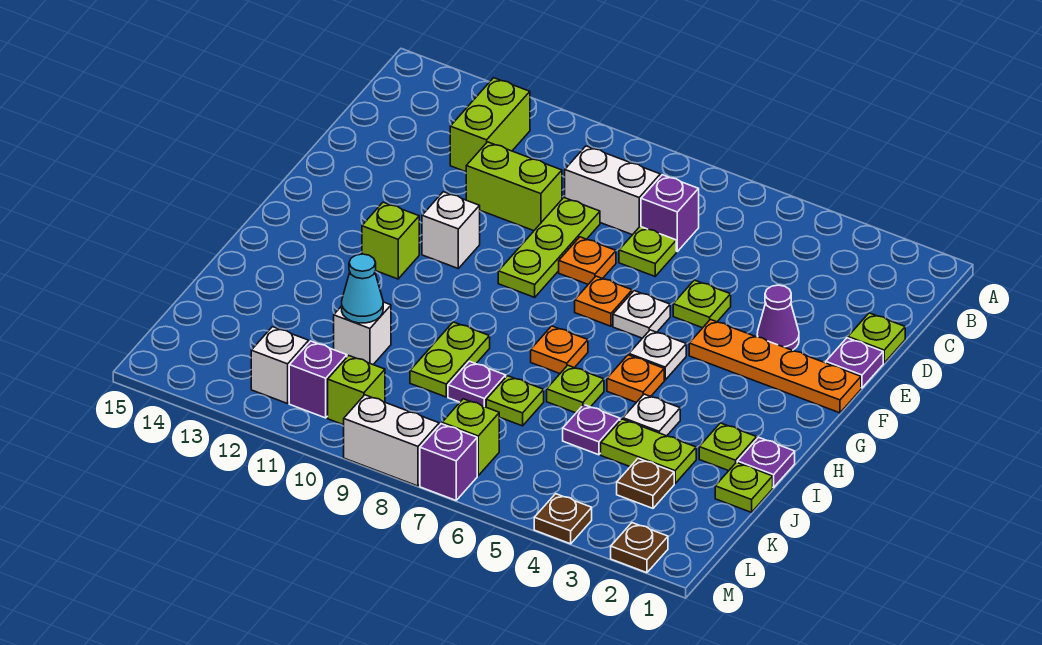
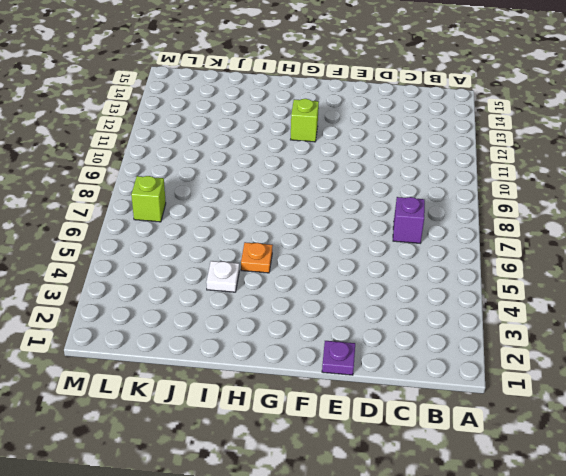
none -> lime 1x2 brick [450,78,530,172]
none -> white 1x2 brick [565,146,660,235]
none -> lime 1x1 plate [848,313,905,363]
none -> lime 1x1 plate [619,226,676,276]

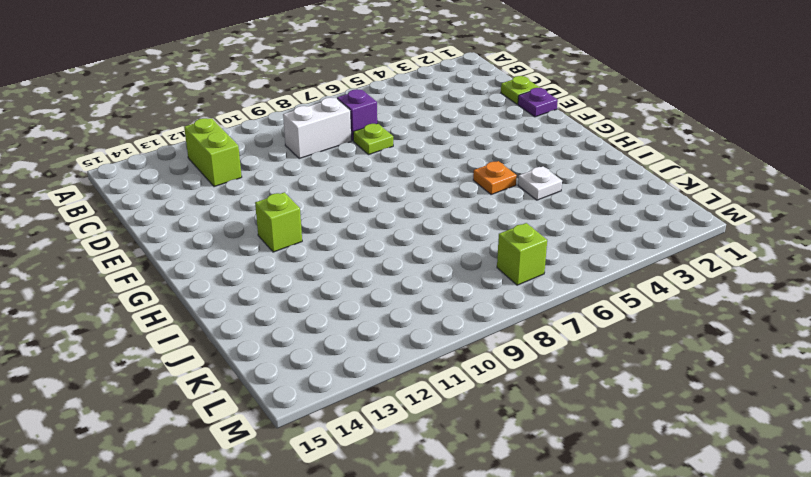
none -> lime 1x3 plate [498,198,600,297]
none -> lime 1x2 brick [466,142,562,231]
none -> purple 1x1 cone [757,285,799,350]
none -> lime 1x1 plate [673,280,731,328]

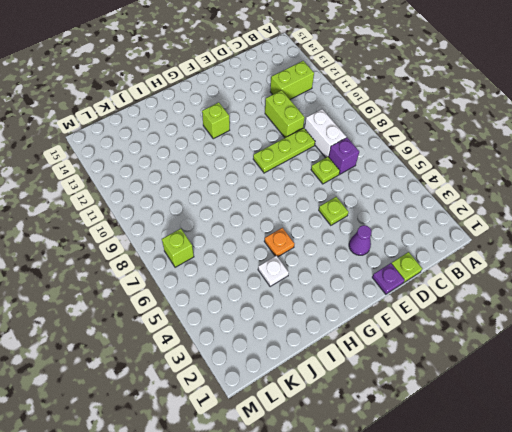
none -> orange 1x1 plate [559,237,616,284]
none -> orange 1x4 plate [689,320,861,413]
none -> white 1x1 plate [613,291,670,338]
none -> orange 1x1 plate [575,276,632,326]

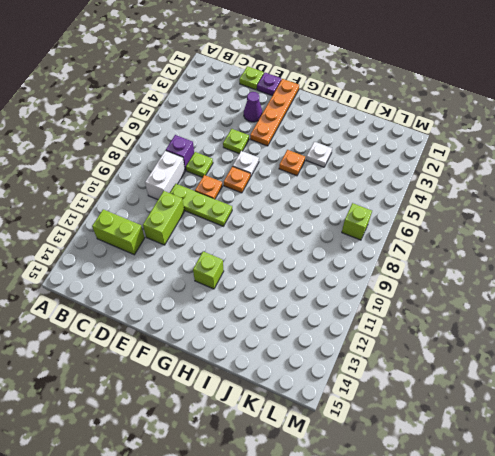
none -> white 1x1 brick [422,192,480,268]
none -> white 1x1 plate [629,330,686,380]
none -> orange 1x1 plate [531,326,588,373]
none -> purple 1x1 plate [737,437,795,488]

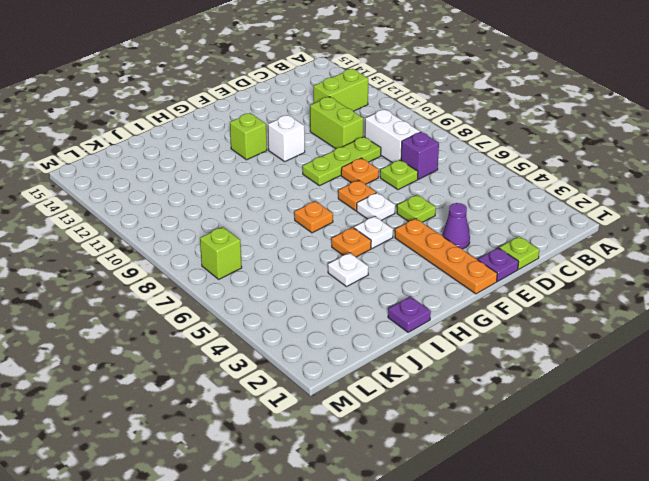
none -> lime 1x1 plate [699,423,757,471]
none -> lime 1x1 plate [547,365,604,413]
none -> lime 1x2 plate [410,322,490,397]
none -> lime 1x1 plate [715,462,773,512]

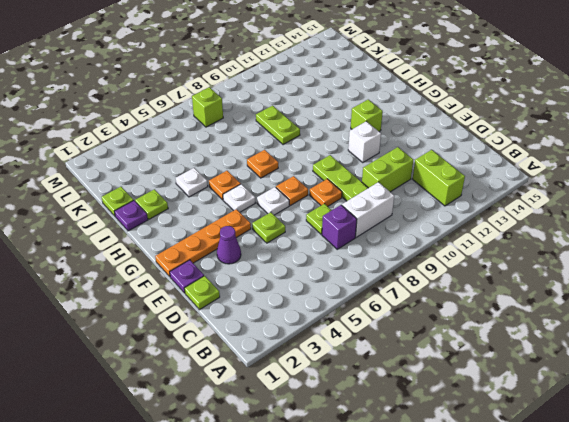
none -> lime 1x1 plate [547,365,604,413]
none -> lime 1x2 plate [601,419,696,483]
none -> purple 1x1 plate [563,405,620,455]
none -> lime 1x1 plate [486,376,544,426]

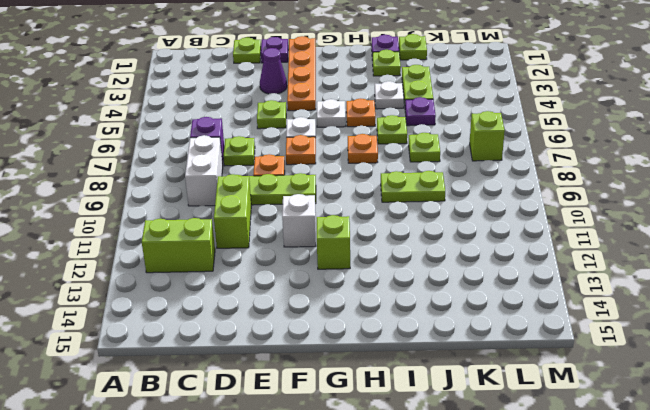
none -> purple 1x1 plate [448,361,506,407]
none -> white 1x1 brick [334,302,391,364]
none -> brown 1x1 plate [617,458,674,508]
none -> lime 1x1 brick [328,356,385,425]

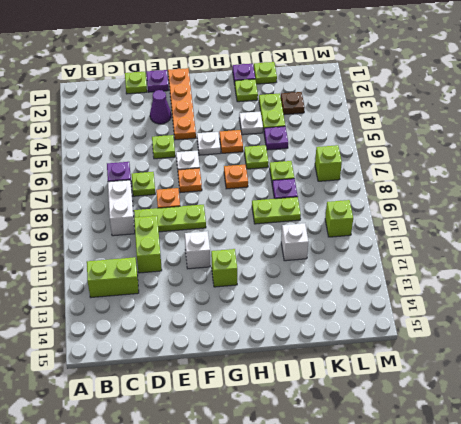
none -> purple 1x1 brick [289,341,347,418]
none -> white 1x1 brick [251,327,309,404]
none -> brown 1x1 plate [611,523,668,573]
none -> brown 1x1 plate [534,494,592,544]

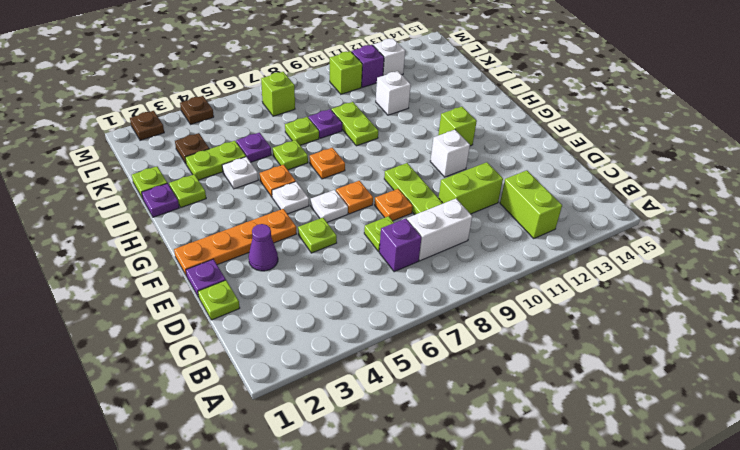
none -> purple 1x1 brick [420,424,477,500]
none -> white 1x2 brick [344,395,439,486]
none -> cyan 1x1 cone [342,254,383,323]

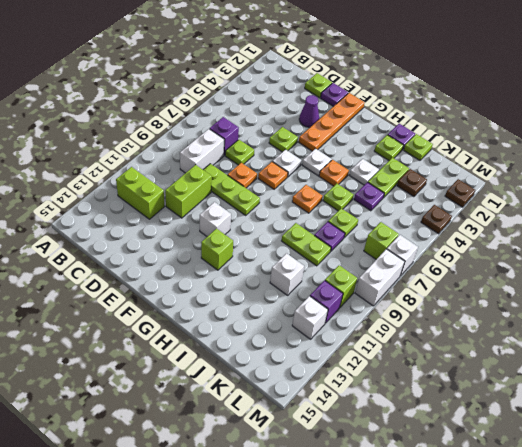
white 1x1 brick [387,235,418,276] -> purple 1x1 brick [420,424,477,500]
none -> cyan 1x1 cone [342,254,383,323]

